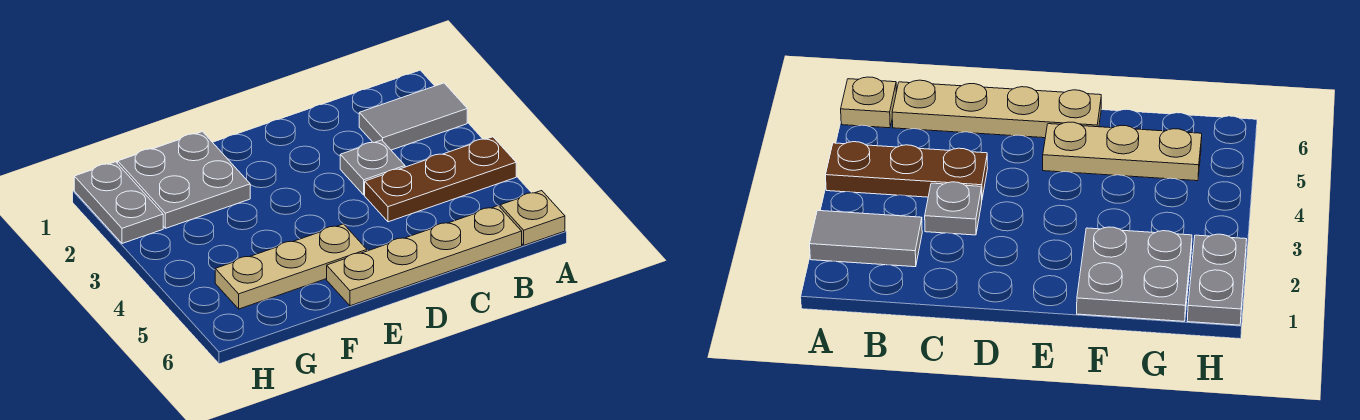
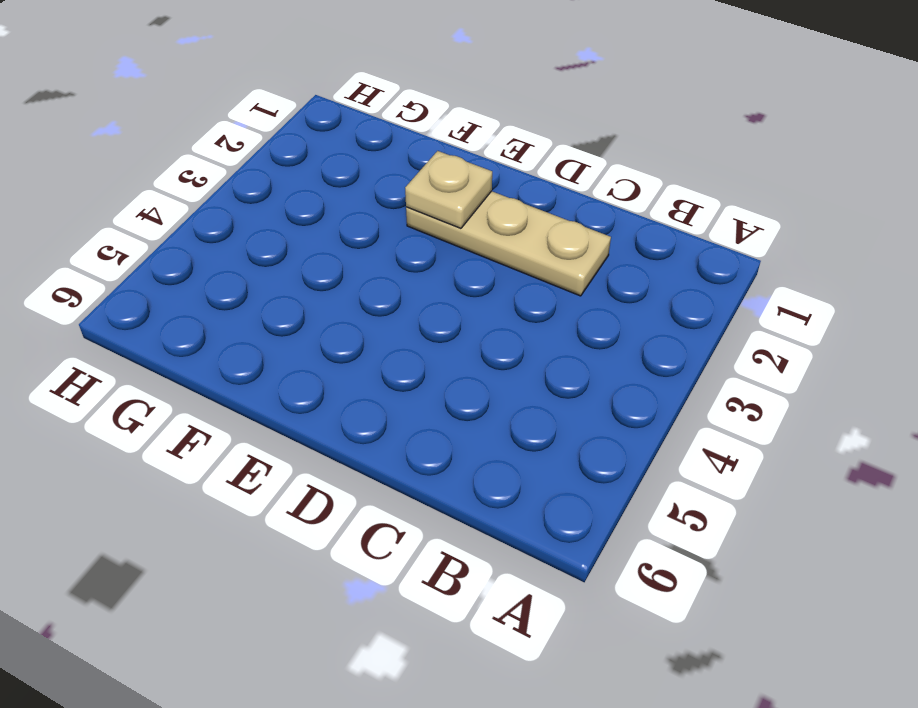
tan 1x3 plate [406,191,611,296] -> tan 1x3 plate moved to [215,224,367,309]
tan 1x1 plate [405,151,492,228] -> tan 1x1 plate moved to [500,191,565,245]
none -> grey 1x2 tile [359,83,467,150]
none -> brown 1x3 plate [365,137,516,222]

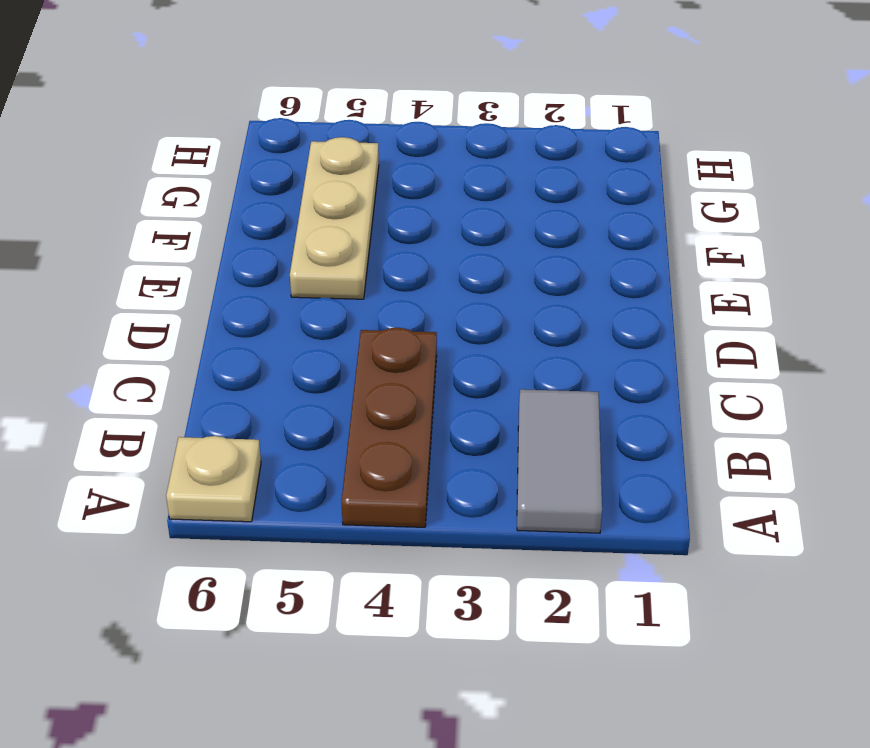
none -> tan 1x4 plate [327,206,522,306]
none -> grey 1x1 plate [340,140,405,195]

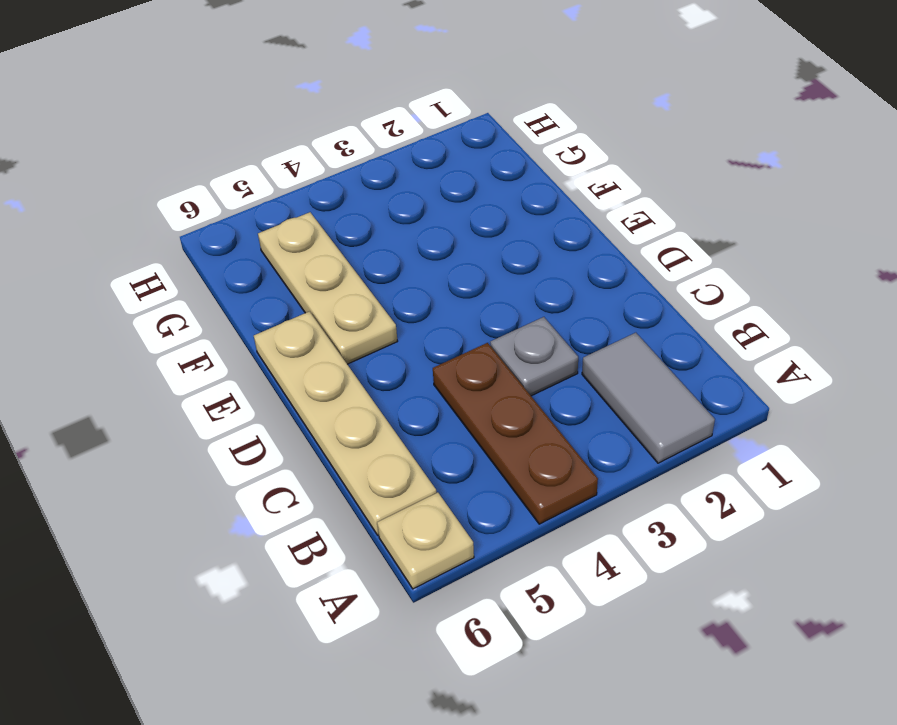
none -> grey 2x2 plate [118,132,250,228]
none -> grey 1x2 plate [74,162,163,244]

